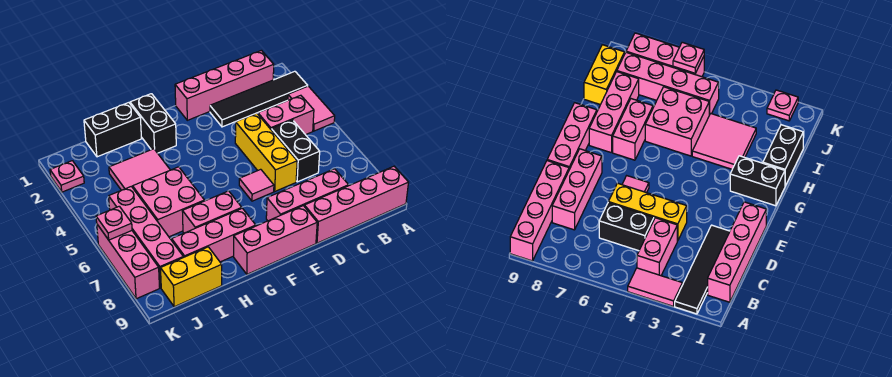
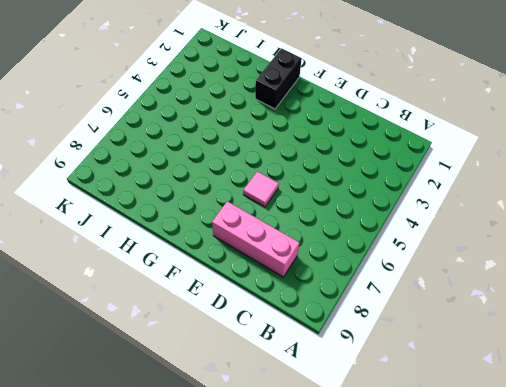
none -> black 1x4 tile [210,71,308,127]
none -> pink 1x2 tile [288,86,335,131]
none -> pink 1x4 brick [304,166,409,243]

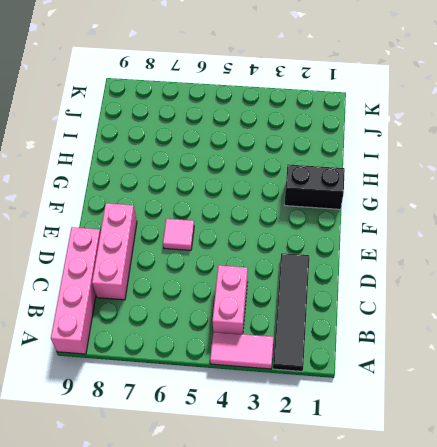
none -> pink 1x4 brick [175,50,274,120]
none -> black 1x2 brick [271,120,320,182]
none -> yellow 1x3 brick [235,113,297,191]

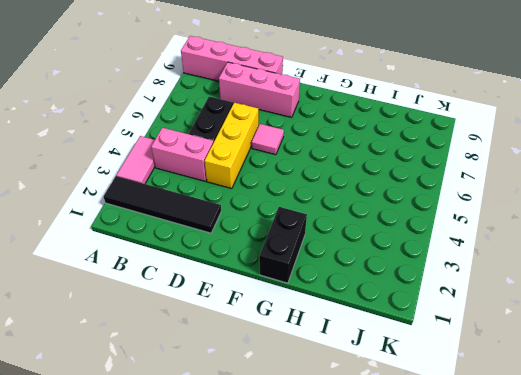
none -> pink 1x4 brick [175,50,274,120]
none -> pink 1x3 brick [234,206,317,274]
none -> pink 1x2 brick [182,191,242,233]

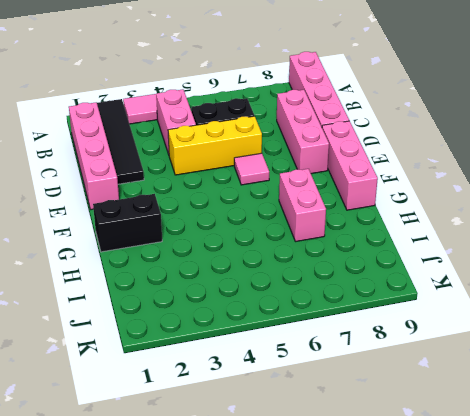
none -> pink 1x3 brick [172,208,256,262]
none -> black 1x2 brick [84,103,142,157]
none -> pink 2x2 tile [109,149,170,190]

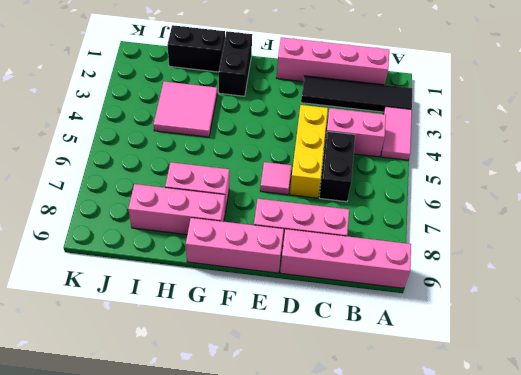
none -> pink 2x2 brick [133,167,205,237]
none -> yellow 1x2 brick [160,247,222,307]
none -> pink 1x4 brick [109,186,183,288]

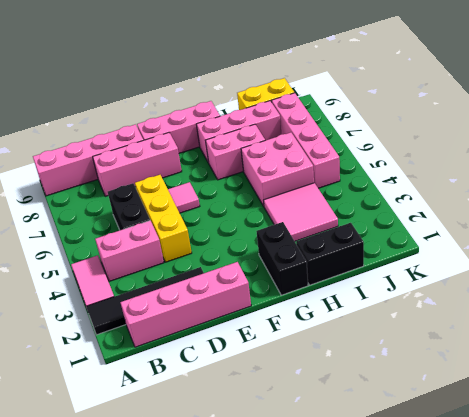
none -> pink 1x1 plate [50,161,84,192]
none -> pink 1x3 brick [97,225,160,299]
none -> pink 1x1 plate [96,206,132,240]

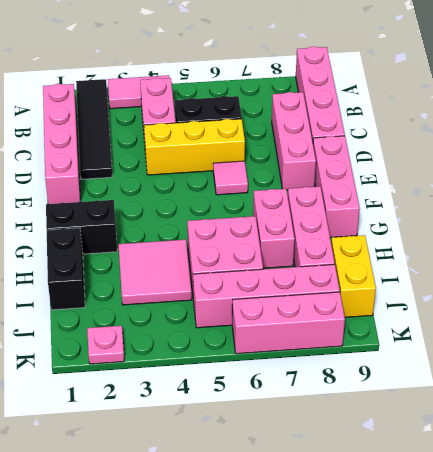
none -> pink 1x1 plate [96,206,132,240]

